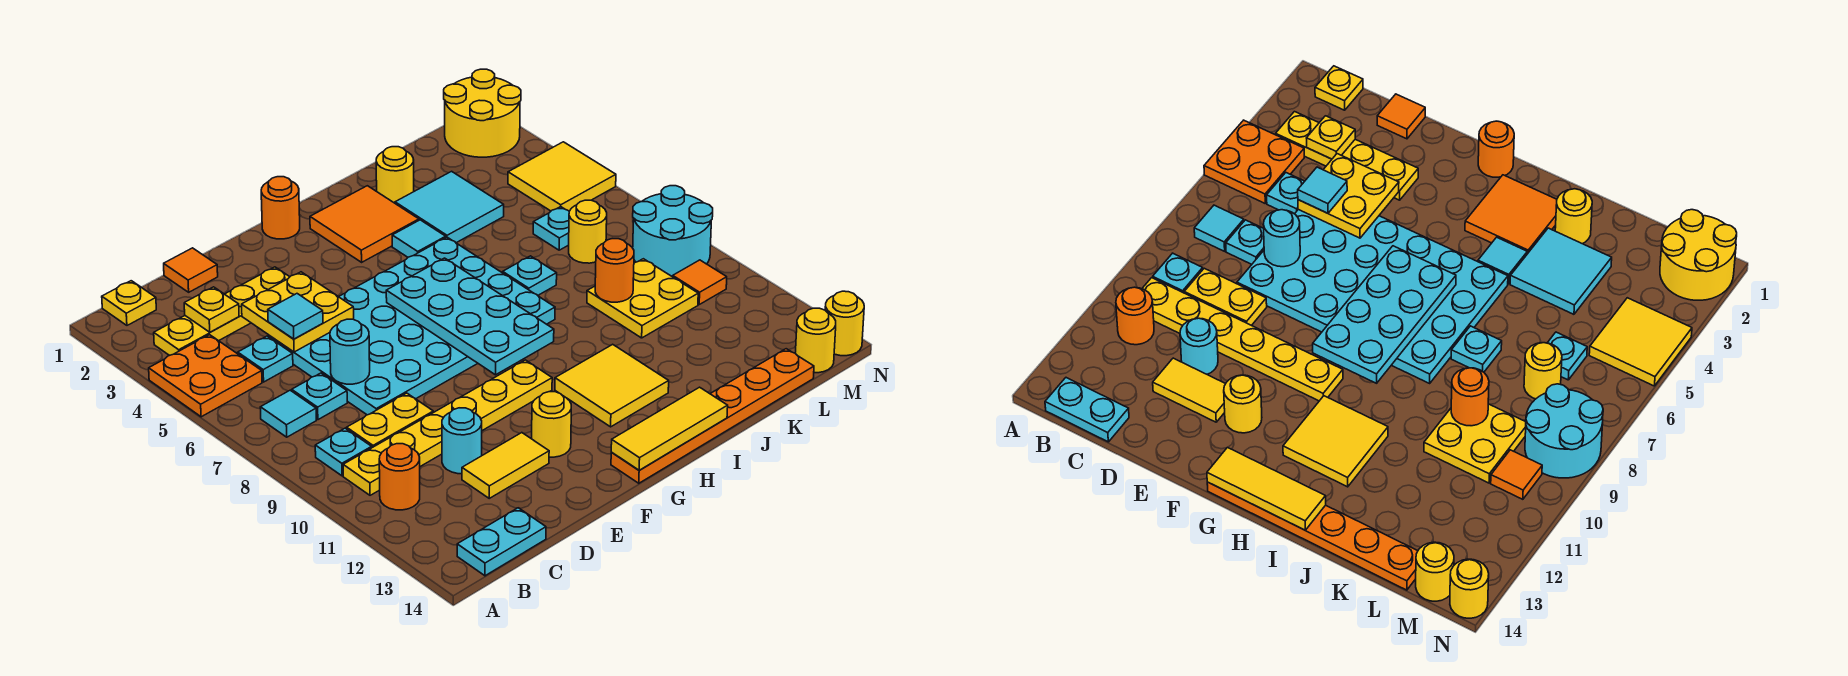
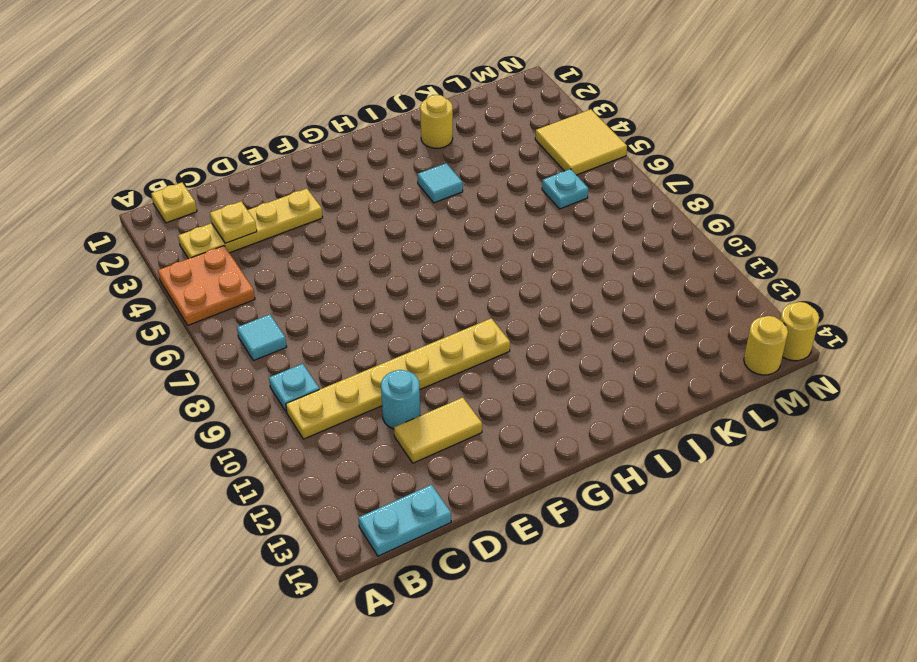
none -> orange 1x1 round brick [379,444,420,510]
none -> cyan 1x1 plate [238,336,293,382]
none -> cyan 1x1 plate [292,373,347,420]
none -> yellow 1x2 plate [347,393,433,448]

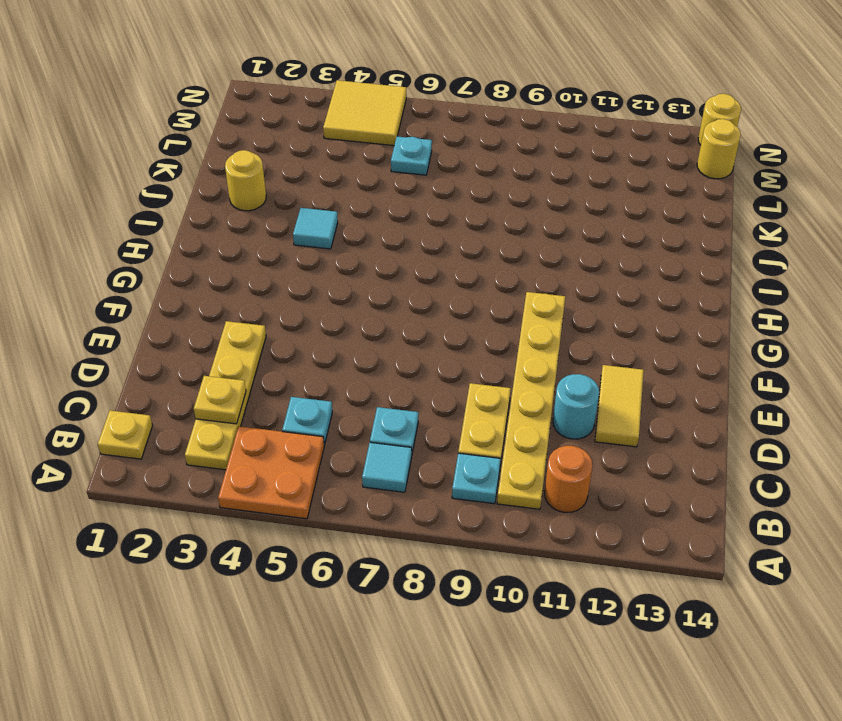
none -> cyan 1x2 plate [457,508,546,576]
none -> orange 1x1 tile [164,248,218,292]
none -> cyan 4x6 plate [269,237,555,415]
none -> yellow 1x1 round brick [532,392,571,457]

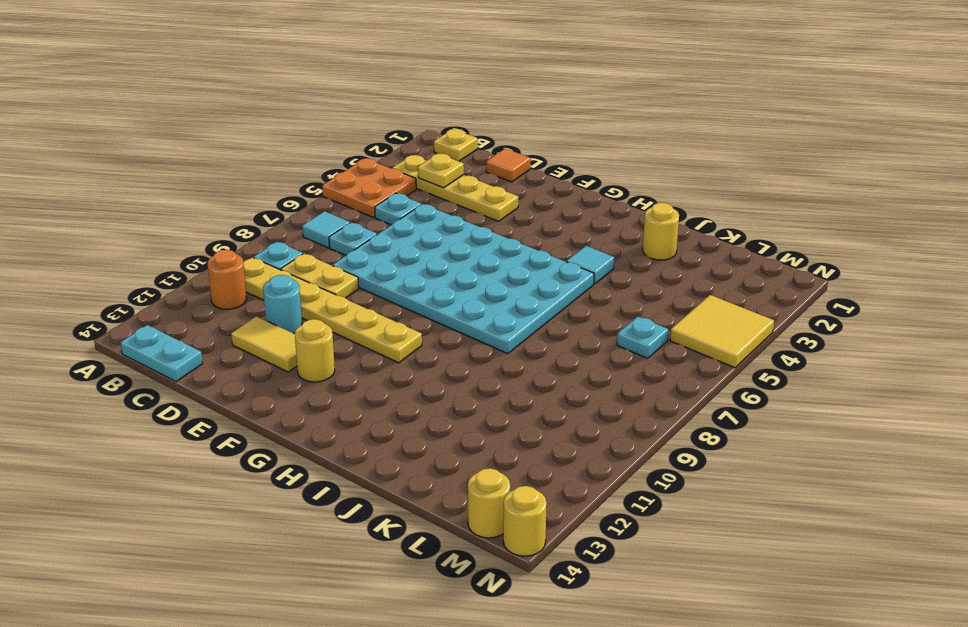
none -> orange 1x1 round brick [261,177,300,239]
none -> orange 1x6 plate [611,349,814,483]
none -> orange 2x2 tile [310,186,419,262]
none -> yellow 2x2 tile [555,344,669,427]

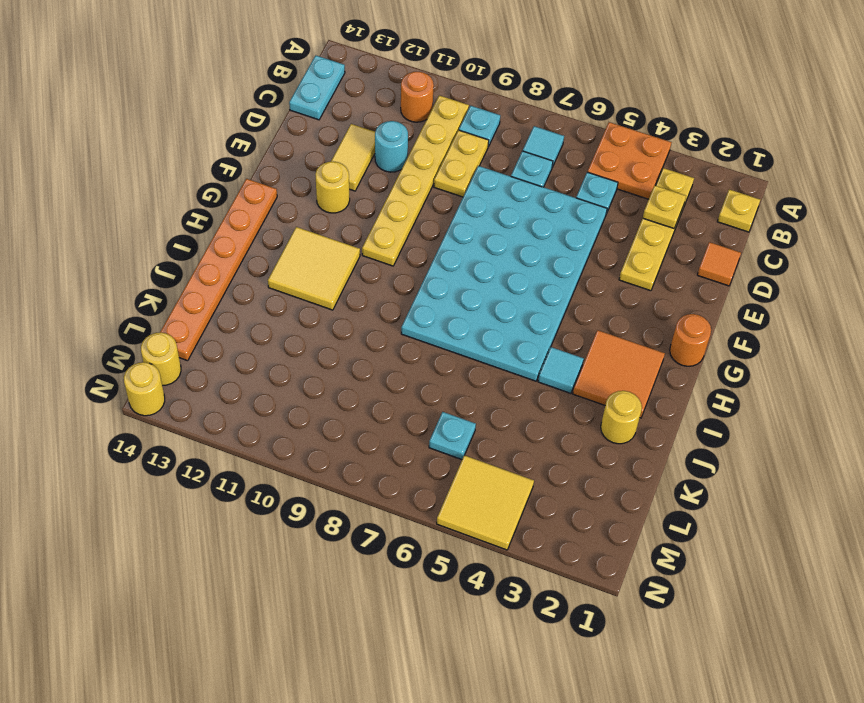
none -> cyan 2x2 tile [395,171,504,243]
none -> cyan 1x1 plate [503,256,557,295]
none -> yellow 2x2 plate [587,259,698,338]
none -> yellow 1x1 round brick [569,200,607,263]

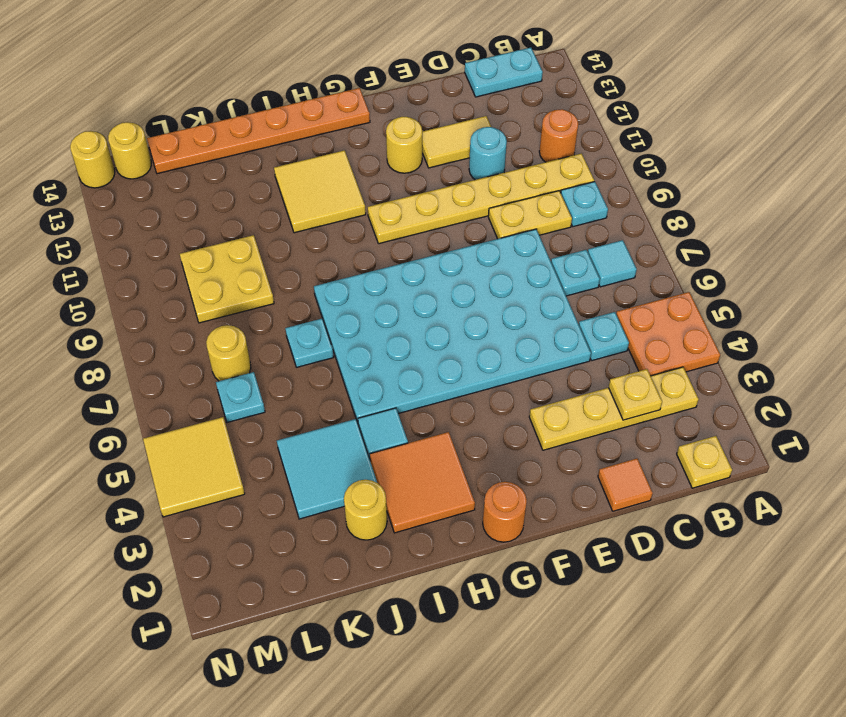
none -> yellow 2x2 round brick [444,69,521,157]
none -> cyan 2x2 round brick [633,186,713,277]
none -> orange 1x1 tile [673,260,727,304]
none -> yellow 2x2 plate [242,272,354,352]

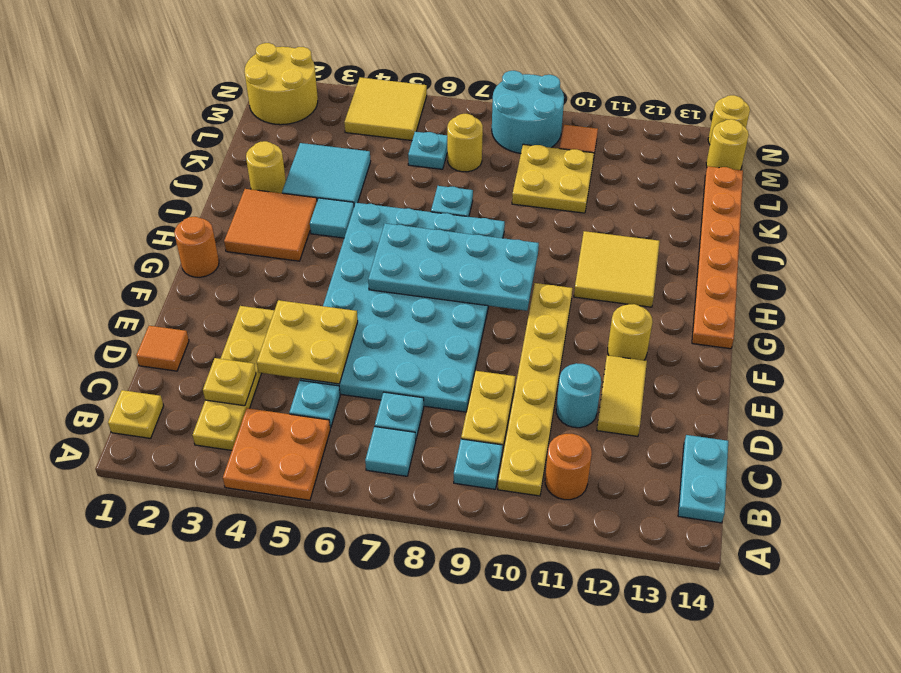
none -> cyan 1x1 round brick [330,319,370,384]
none -> yellow 1x3 tile [611,387,728,470]
none -> orange 1x1 round brick [595,239,634,302]
none -> cyan 1x1 tile [268,294,323,339]

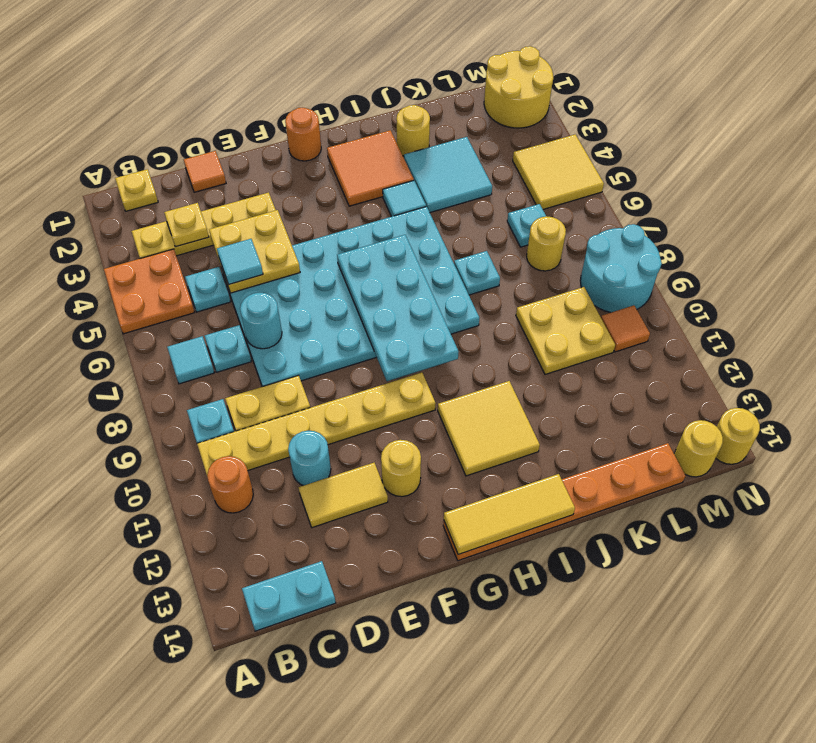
none -> orange 1x1 round brick [595,239,634,302]

